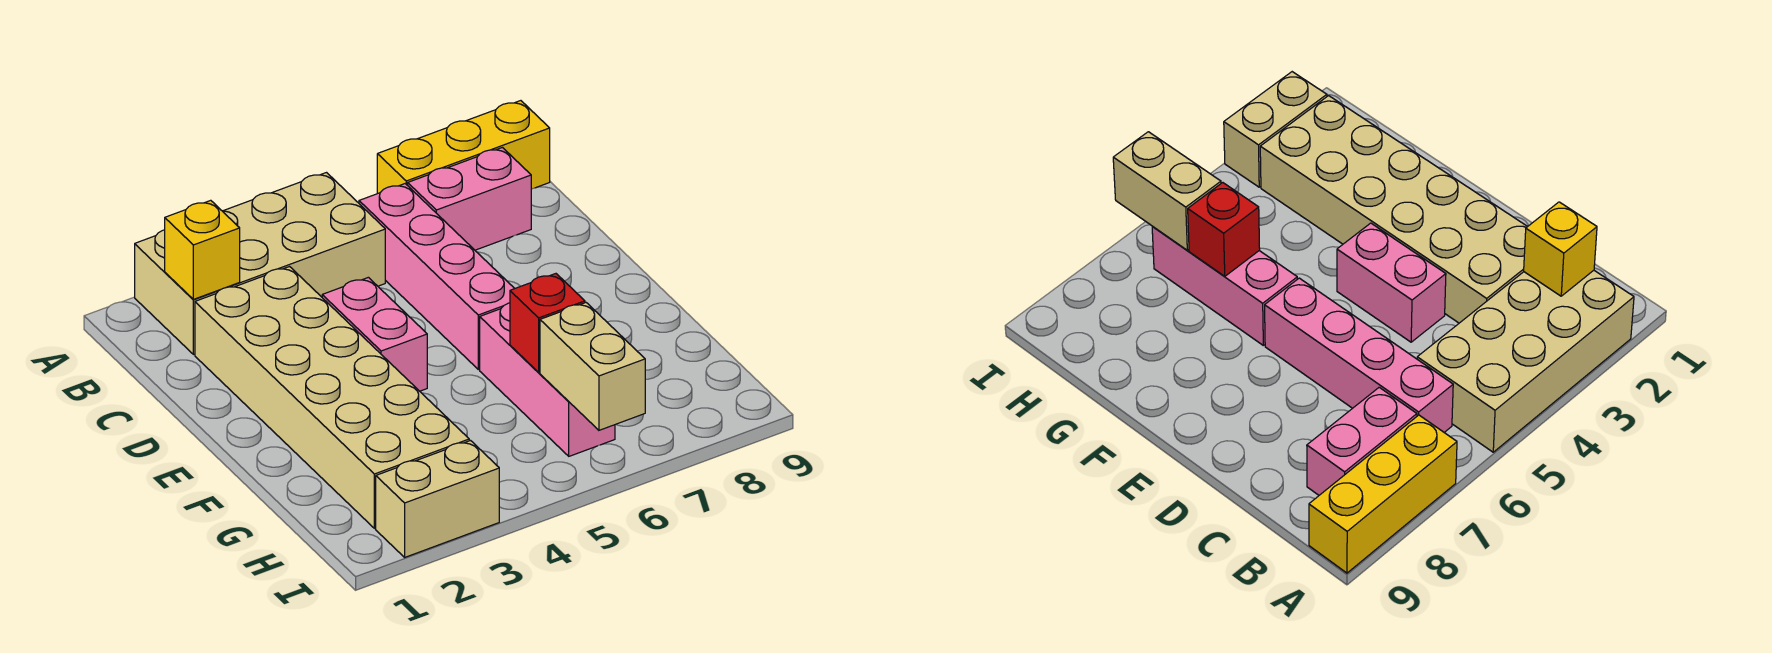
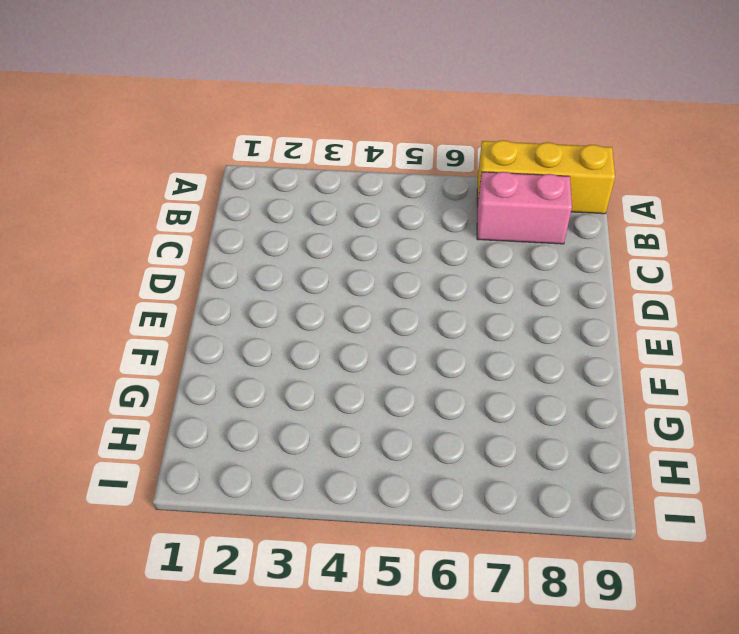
none -> tan 2x4 brick [135,173,385,354]
none -> pink 1x4 brick [359,184,515,369]

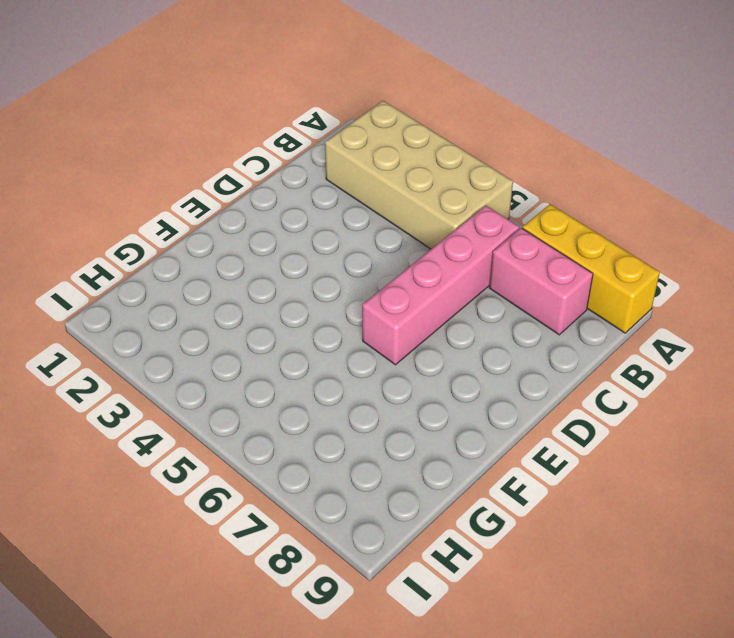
none -> tan 2x6 brick [195,267,469,528]
none -> pink 1x2 brick [322,277,427,391]

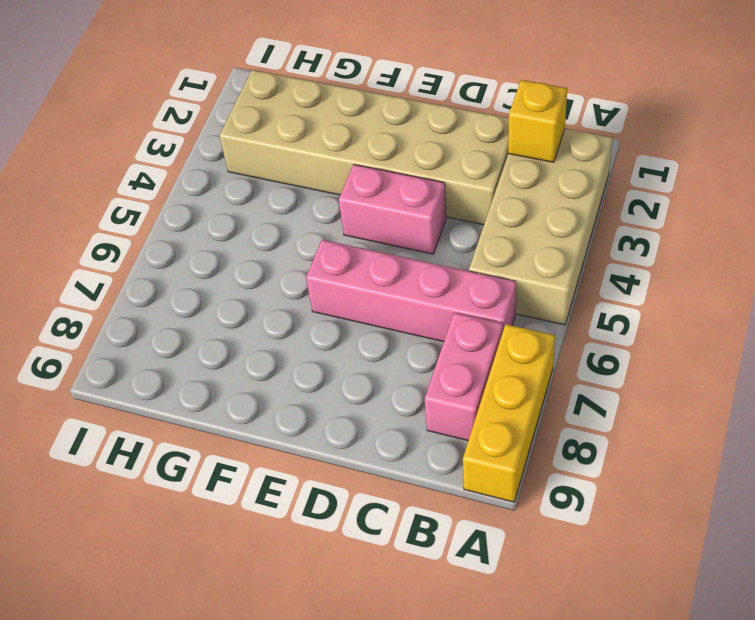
none -> pink 1x3 brick [480,303,615,456]
none -> tan 1x2 brick [376,441,499,557]

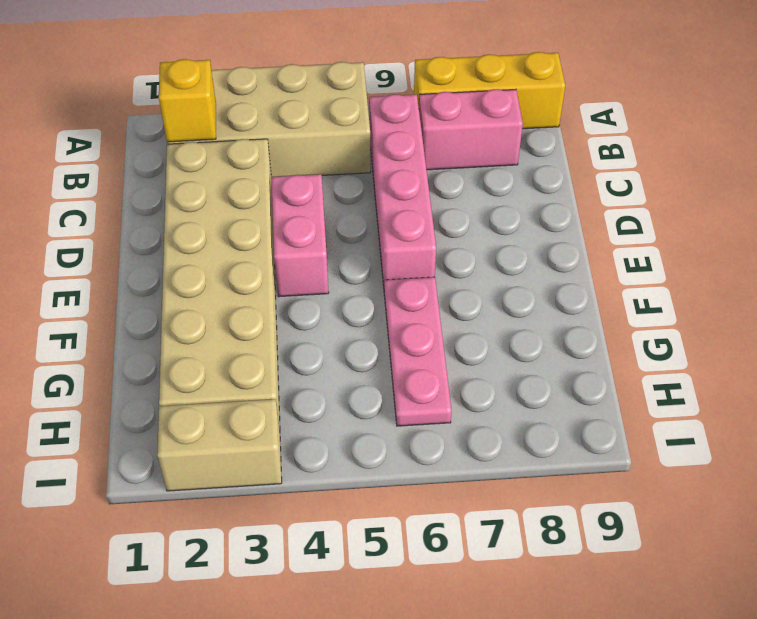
pink 1x3 plate [384,277,452,426] -> pink 1x3 brick [480,303,615,456]
none -> red 1x1 brick [510,274,585,372]
none -> tan 1x2 brick [540,303,645,430]

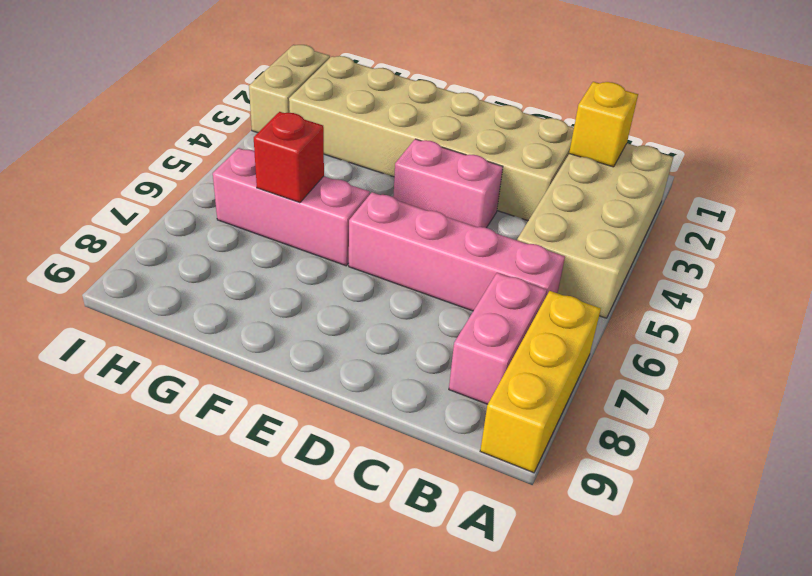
none -> tan 1x2 brick [540,303,645,430]

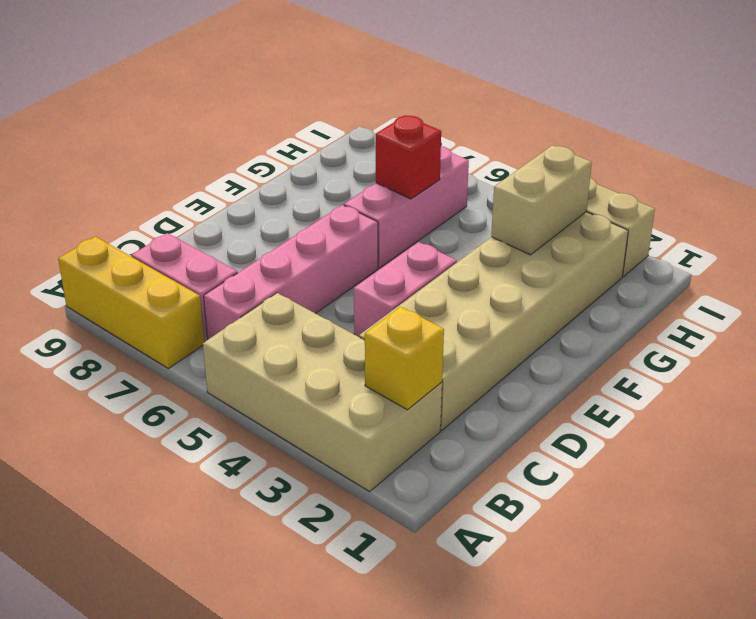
tan 1x2 brick [491,145,592,255] -> tan 1x2 brick moved to [540,303,645,430]

